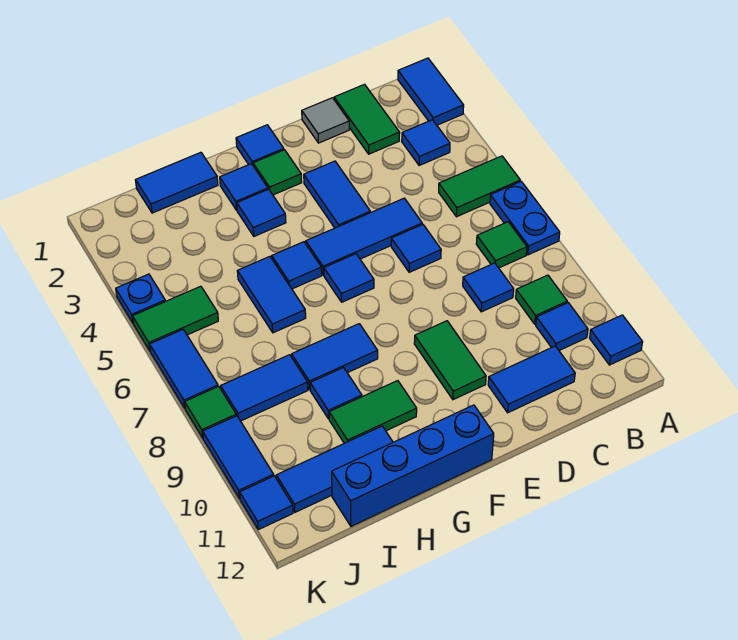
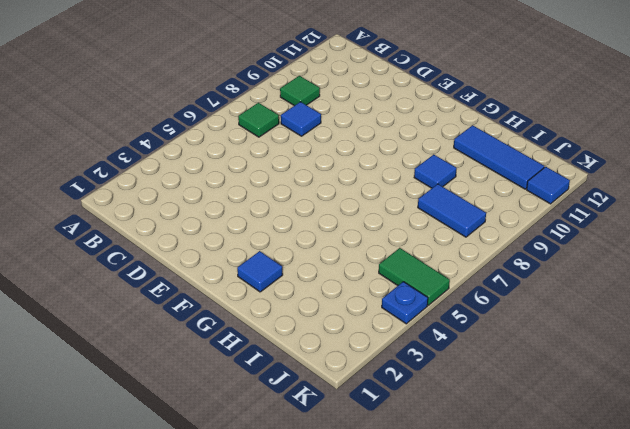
none -> blue 1x2 tile [398,58,464,125]
none -> green 1x2 tile [439,156,520,217]
none -> blue 1x2 plate [490,181,560,255]
none -> blue 1x1 tile [590,315,642,365]

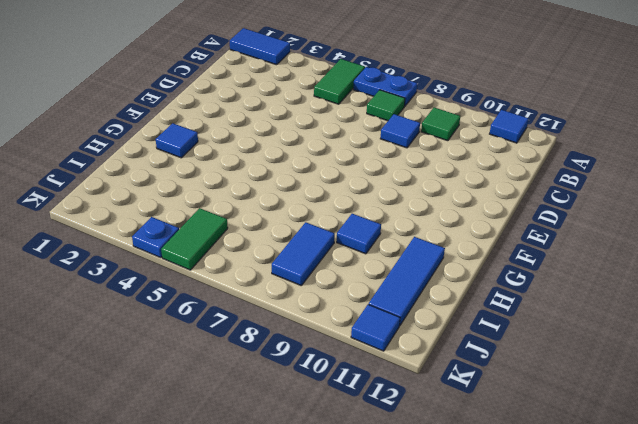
none -> blue 1x1 tile [402,120,450,166]
none -> blue 1x1 tile [536,303,588,350]
none -> green 1x2 tile [334,84,400,154]
none -> blue 1x2 tile [488,346,575,413]

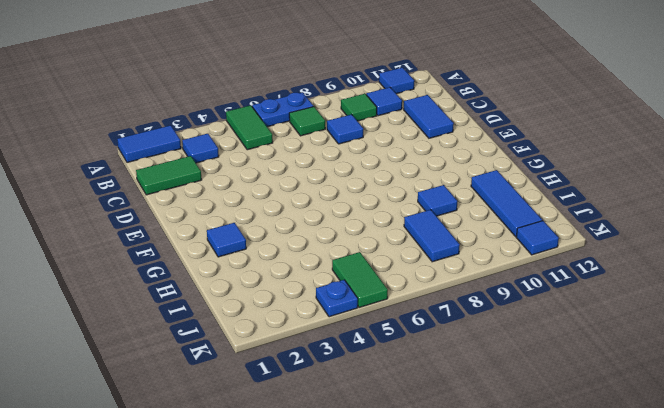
none -> grey 1x1 tile [302,98,349,143]
none -> blue 1x3 tile [306,198,422,275]
none -> blue 1x1 tile [391,224,441,272]
none -> blue 1x2 tile [304,161,370,228]

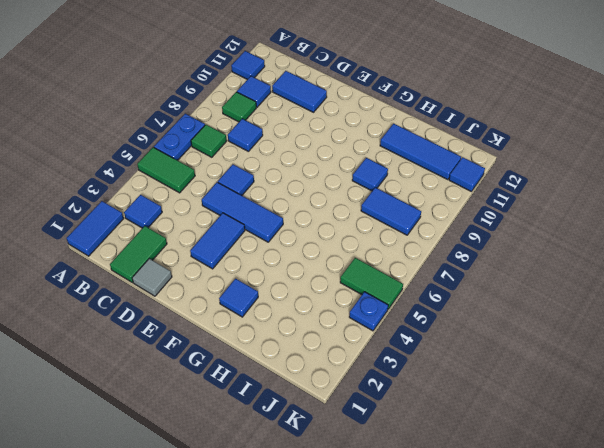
none -> green 1x2 tile [414,321,486,400]
none -> blue 1x1 tile [236,125,284,165]
none -> green 1x1 tile [253,150,302,195]
none -> blue 1x1 tile [324,254,374,302]

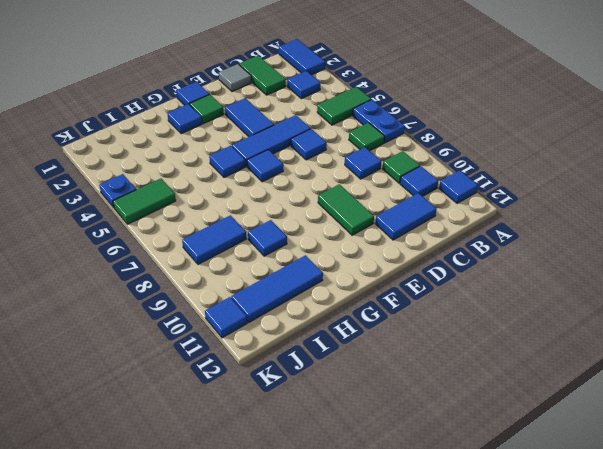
none -> blue 1x4 brick [332,405,494,526]
none -> blue 1x1 tile [237,189,286,236]
none -> blue 1x2 tile [292,324,378,389]
none -> green 1x2 tile [329,381,417,443]

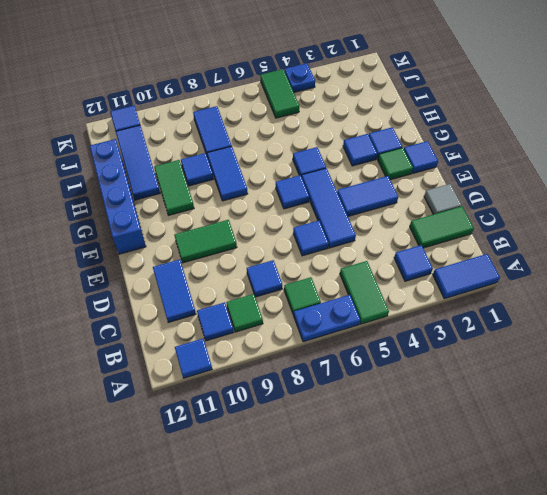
none -> blue 1x2 tile [136,152,218,213]
none -> blue 1x2 tile [237,257,306,333]
none -> blue 1x2 tile [150,330,218,408]
none -> green 1x1 tile [185,386,236,438]

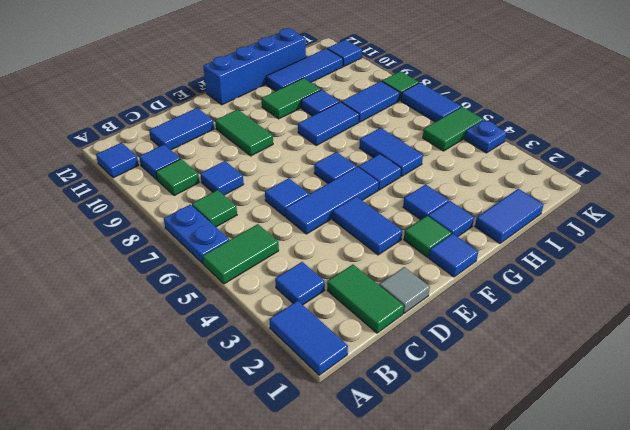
none -> blue 1x2 tile [203,416,274,499]

